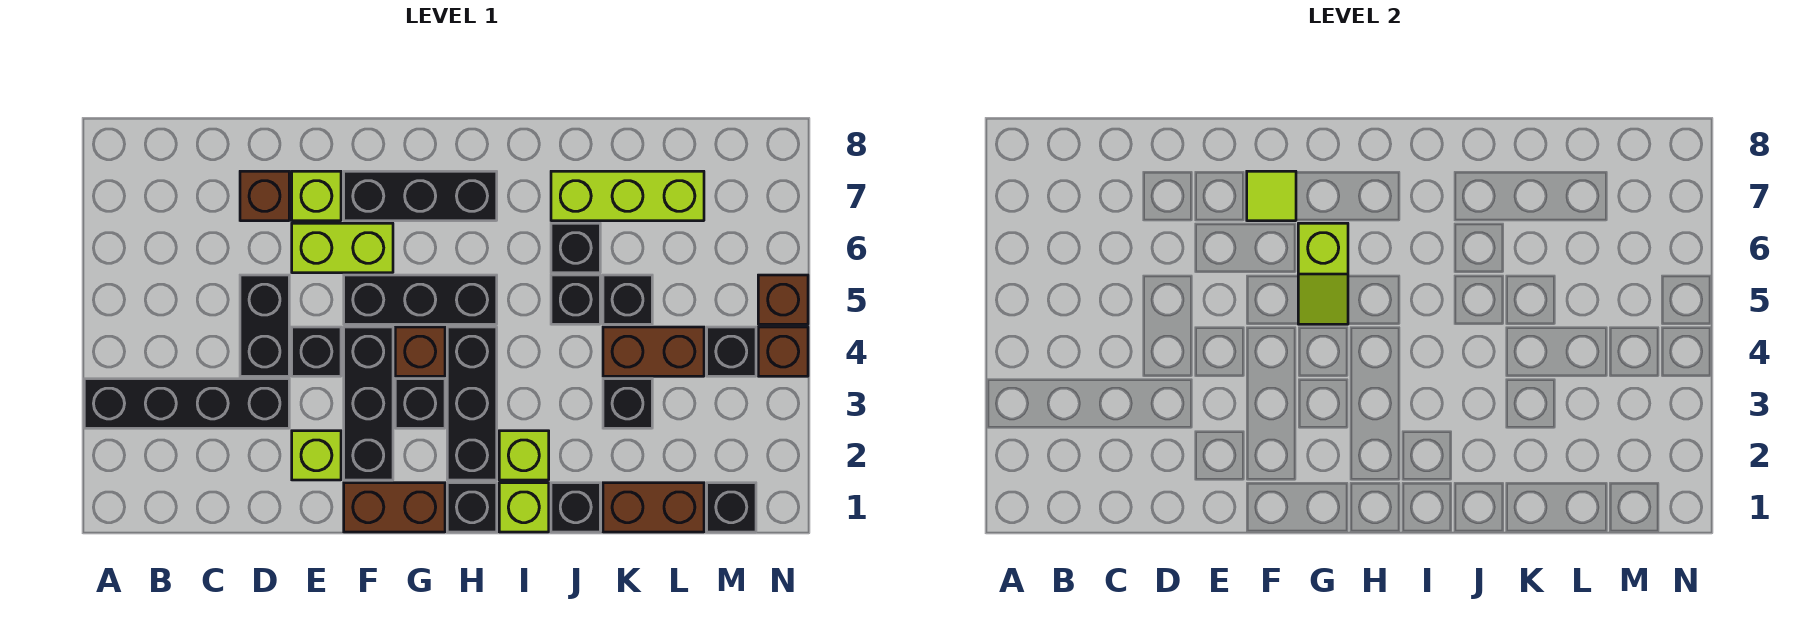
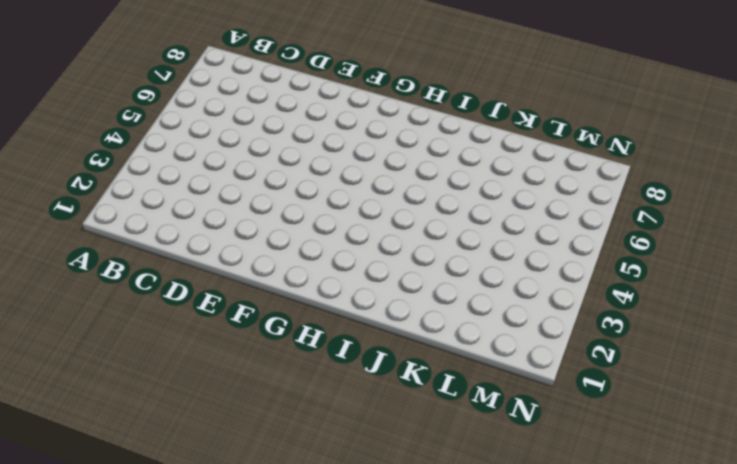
none -> black 1x4 brick [84,379,289,428]
none -> black 1x2 brick [240,275,289,376]
none -> brown 1x1 brick [240,171,289,221]
none -> lime 1x1 brick [292,431,341,480]

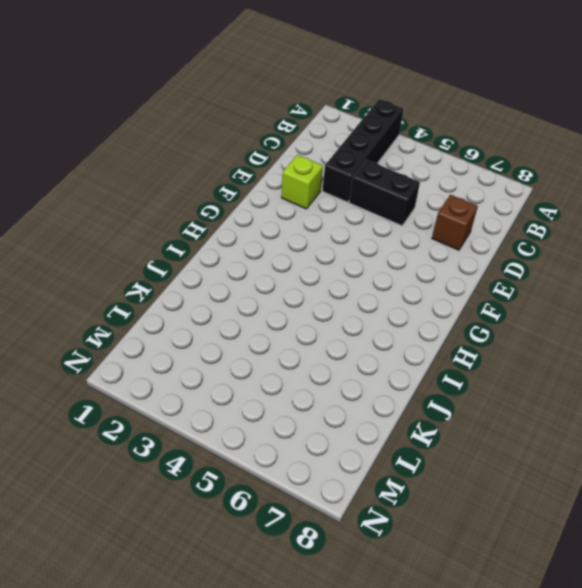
none -> black 1x1 brick [292,327,341,376]
none -> lime 1x2 brick [292,223,393,273]
none -> lime 1x1 brick [292,171,341,221]
none -> brown 1x2 brick [344,483,445,532]

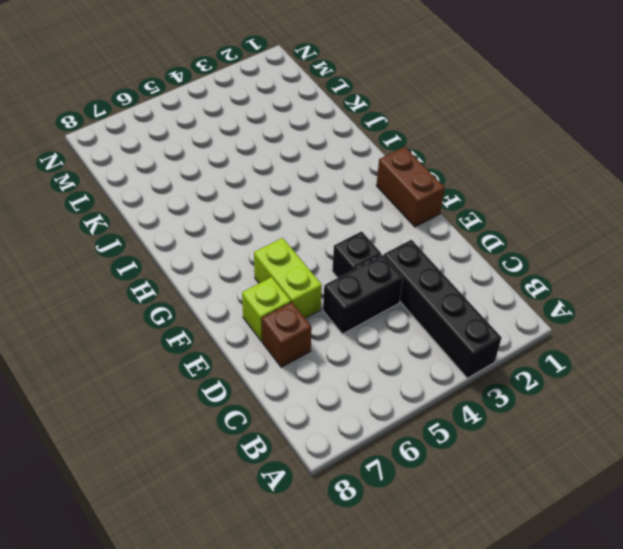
none -> lime 1x1 brick [292,431,341,480]
none -> black 1x3 brick [344,327,393,480]
none -> black 1x3 brick [344,275,497,324]
none -> black 1x3 brick [344,171,497,221]

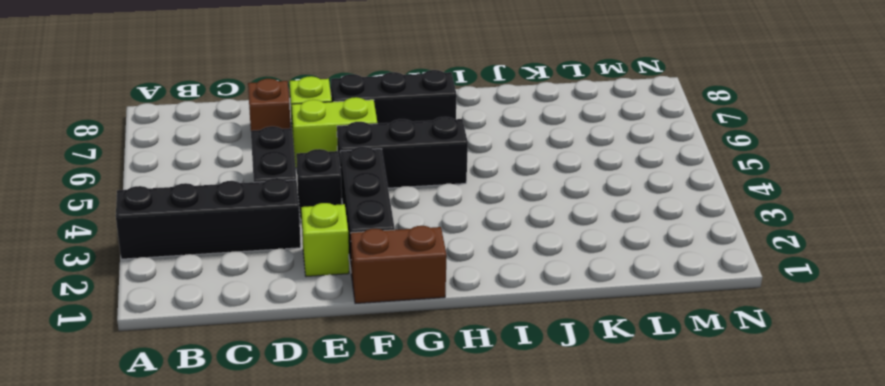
none -> black 1x1 brick [395,379,445,428]
none -> brown 1x1 brick [395,327,445,376]
none -> black 1x1 brick [447,483,497,532]
none -> black 1x3 brick [447,327,497,480]

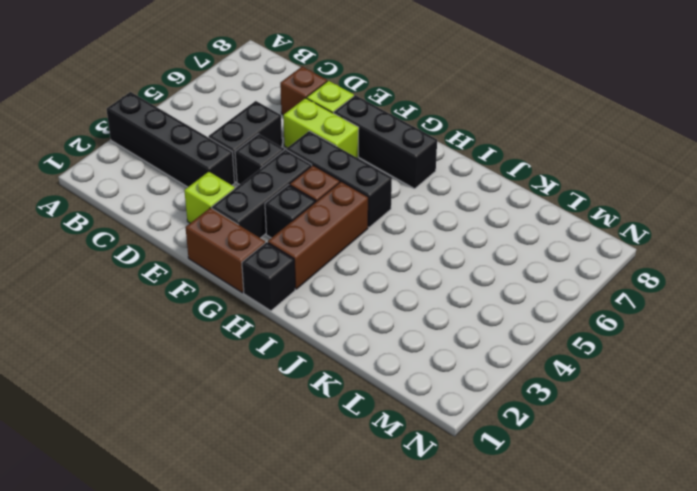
brown 1x3 brick [268,182,368,289] -> black 1x3 brick [447,327,497,480]
none -> lime 1x1 brick [499,483,549,532]
none -> lime 1x1 brick [499,431,549,480]
none -> black 1x1 brick [551,483,600,532]
none -> black 1x1 brick [551,275,600,324]

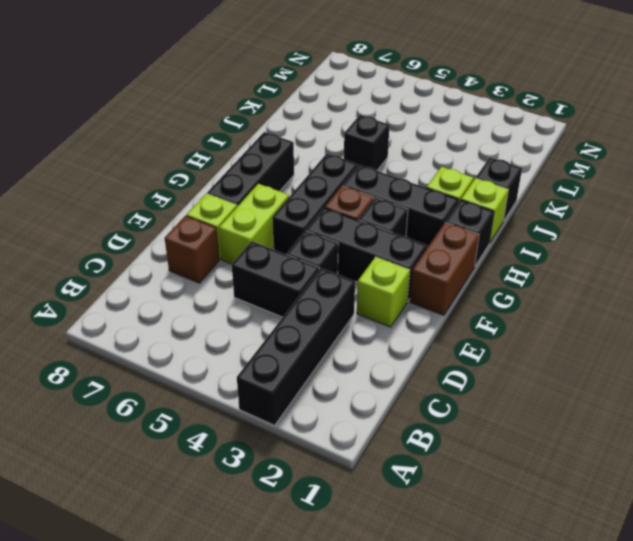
none -> black 1x1 brick [551,223,600,273]
none -> lime 1x3 brick [551,171,704,221]
none -> brown 1x2 brick [603,483,704,532]
none -> black 1x1 brick [603,379,652,428]

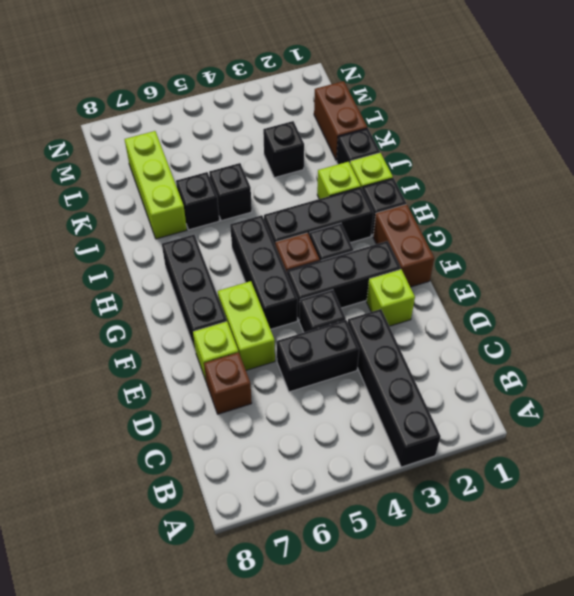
none -> brown 1x2 brick [603,327,704,376]
none -> black 1x1 brick [603,275,652,324]
none -> black 1x1 brick [707,483,756,532]
none -> black 1x1 brick [707,327,756,376]

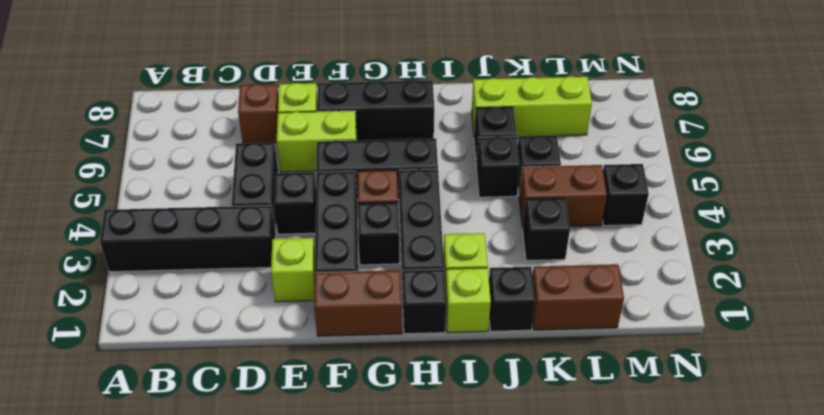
none -> black 1x1 brick [707,483,756,532]
none -> brown 1x1 brick [758,327,808,376]
none -> brown 1x1 brick [758,275,808,324]
none -> lime 1x1 tile [1247,171,1296,221]

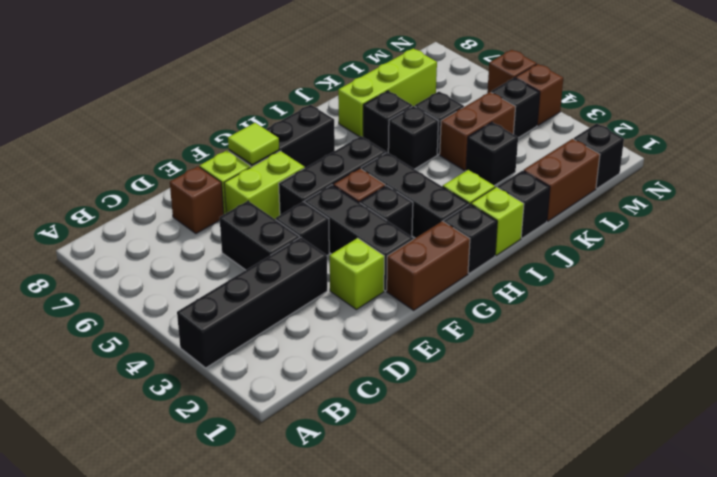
none -> lime 1x2 slope [1298,223,1348,324]

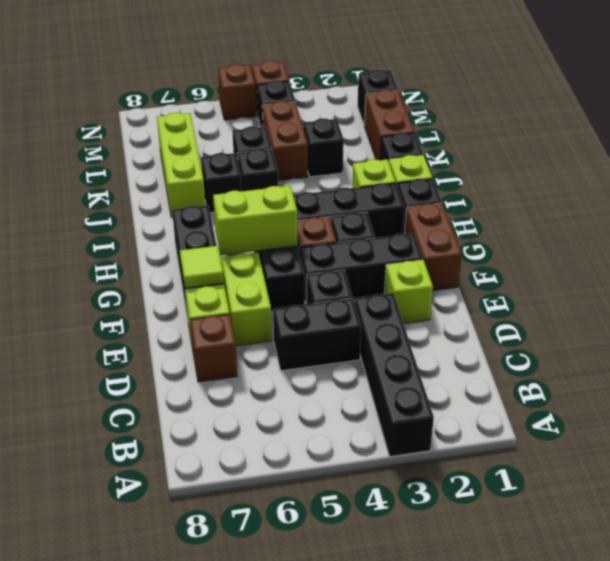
lime 1x2 brick [213,186,297,255] -> lime 1x2 slope [1298,223,1348,324]

